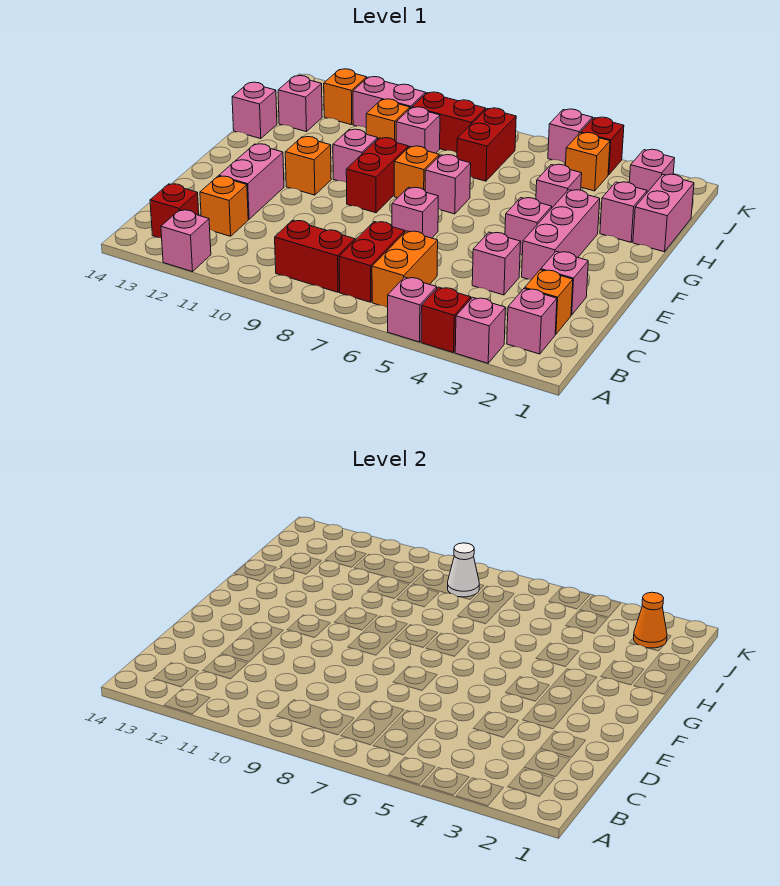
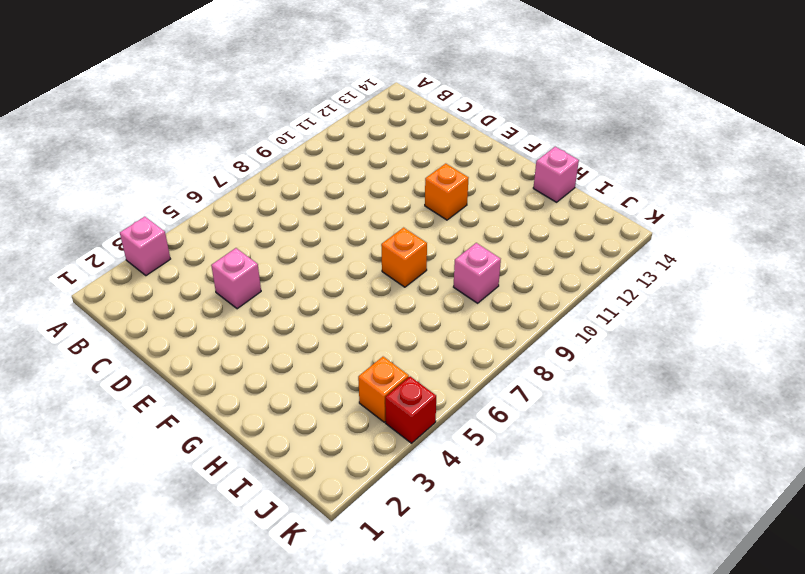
none -> red 1x1 brick [421,287,471,353]
none -> pink 1x1 brick [388,277,437,342]
none -> pink 1x1 brick [161,210,211,272]
none -> pink 1x1 brick [507,289,557,354]

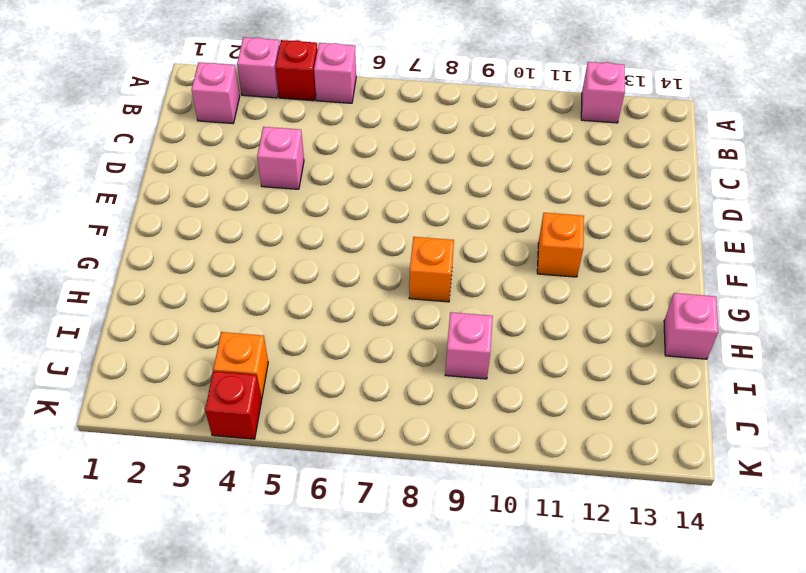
none -> orange 1x2 brick [372,231,438,308]
none -> red 1x2 brick [339,222,405,302]
none -> red 1x2 brick [275,220,355,292]
none -> red 1x1 brick [150,184,199,238]

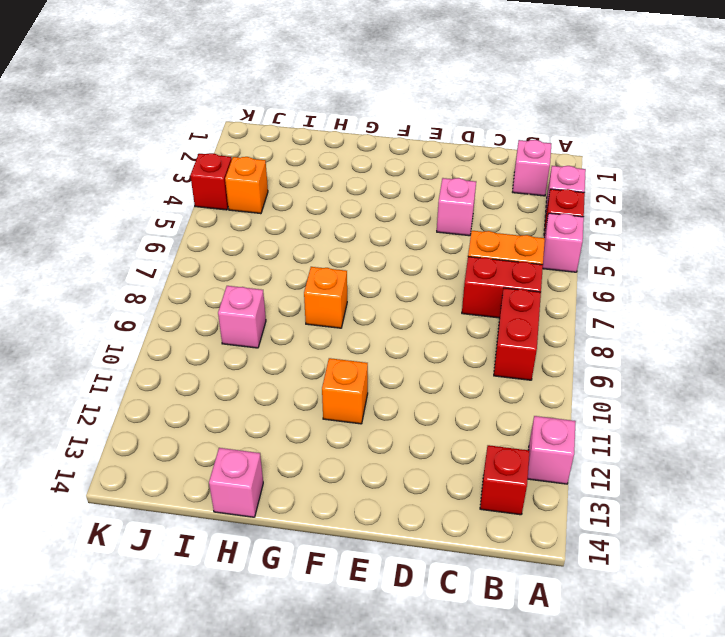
none -> orange 1x1 brick [525,270,573,334]
none -> orange 1x1 brick [200,176,248,236]
none -> pink 1x1 brick [541,251,588,315]
none -> pink 1x2 brick [219,144,284,219]

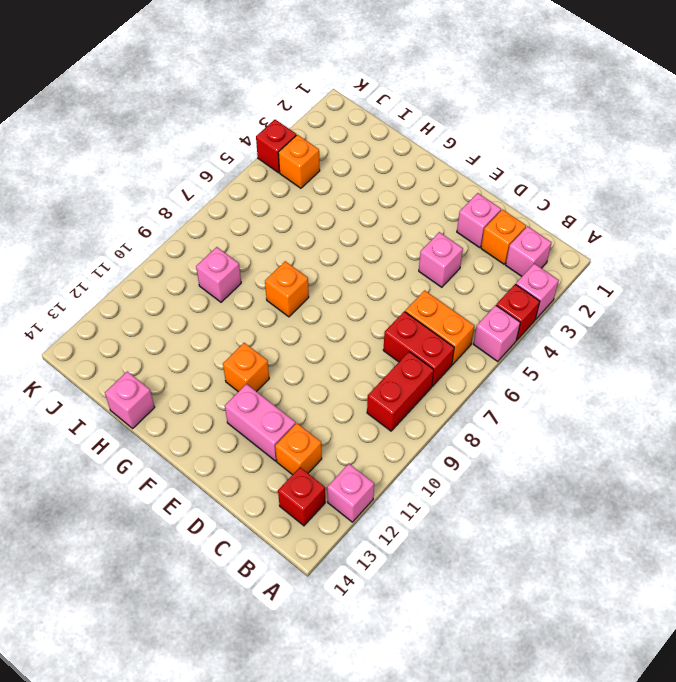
none -> pink 1x3 brick [522,190,600,280]
none -> pink 1x1 brick [392,187,438,238]
none -> pink 1x1 brick [505,198,552,255]
none -> red 1x2 brick [346,138,408,213]

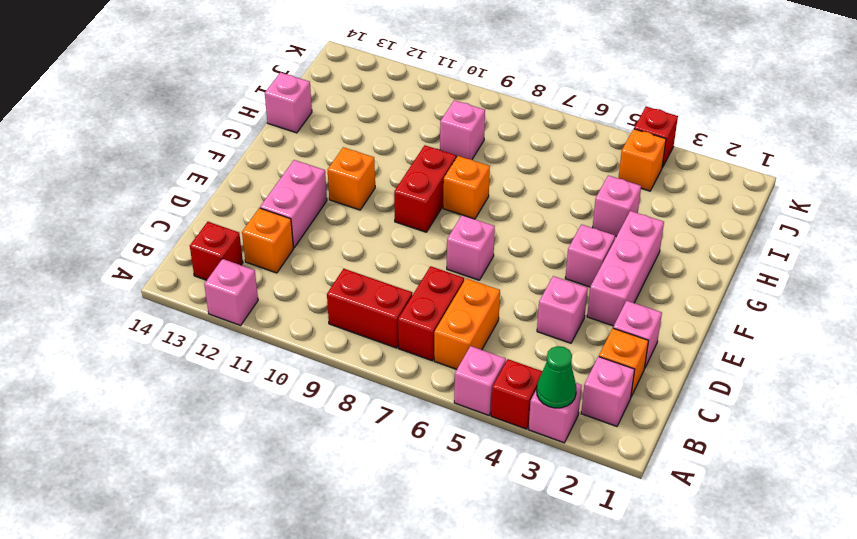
green 1x1 cone [537,346,576,408] -> none
none -> pink 1x1 brick [425,155,471,214]
none -> pink 1x1 brick [333,129,378,183]
none -> pink 1x2 brick [633,174,694,252]
none -> pink 1x1 brick [600,182,647,242]

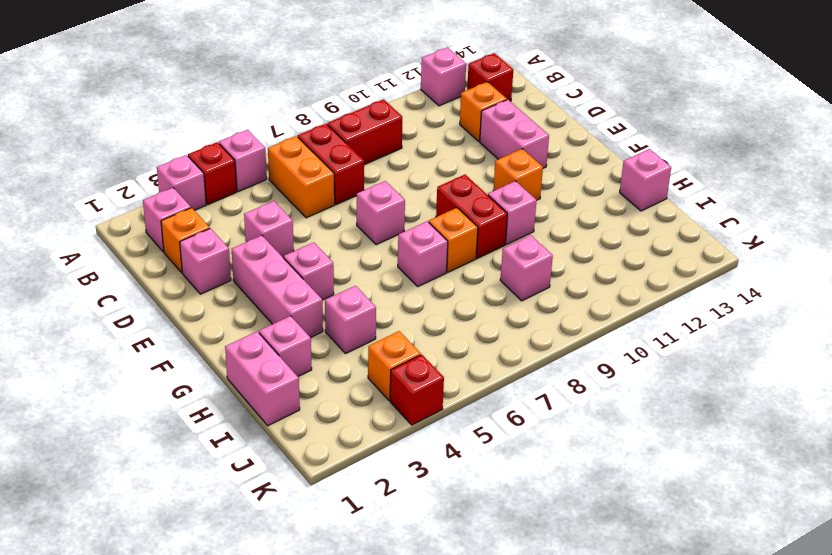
none -> red 1x2 brick [457,108,516,181]
none -> orange 1x1 brick [366,99,410,141]
none -> pink 1x1 brick [278,76,322,132]
none -> pink 1x1 brick [629,149,675,192]

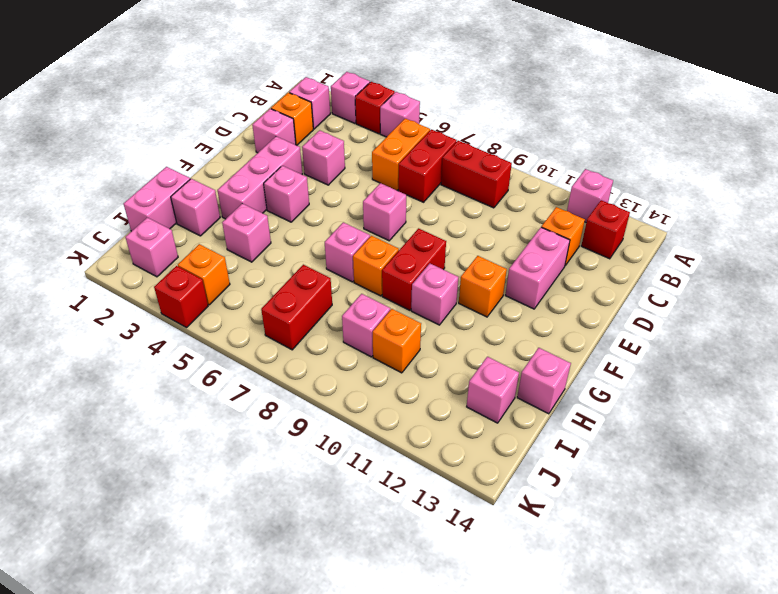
none -> red 1x2 brick [412,92,486,153]
none -> pink 1x2 brick [353,77,426,128]
none -> orange 1x1 brick [324,69,367,125]
none -> pink 1x1 brick [548,109,593,163]

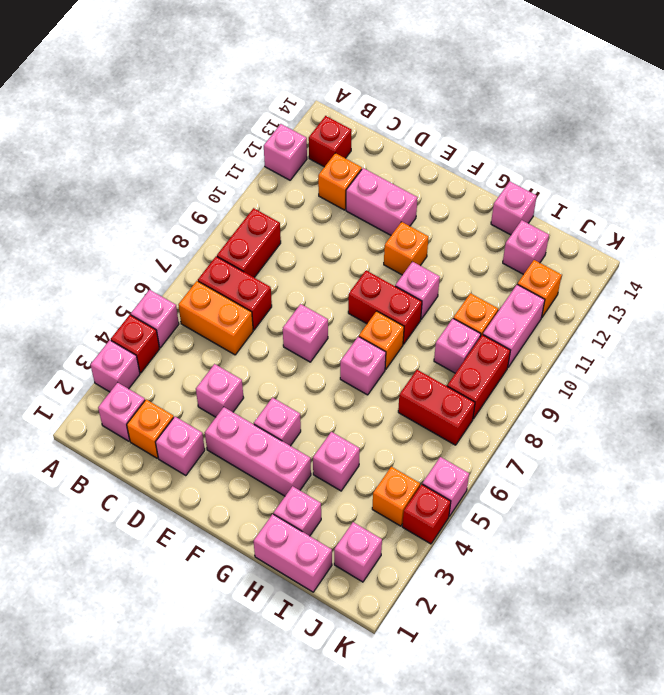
none -> orange 1x1 cone [634,592,667,648]
none -> white 1x1 cone [448,543,479,597]

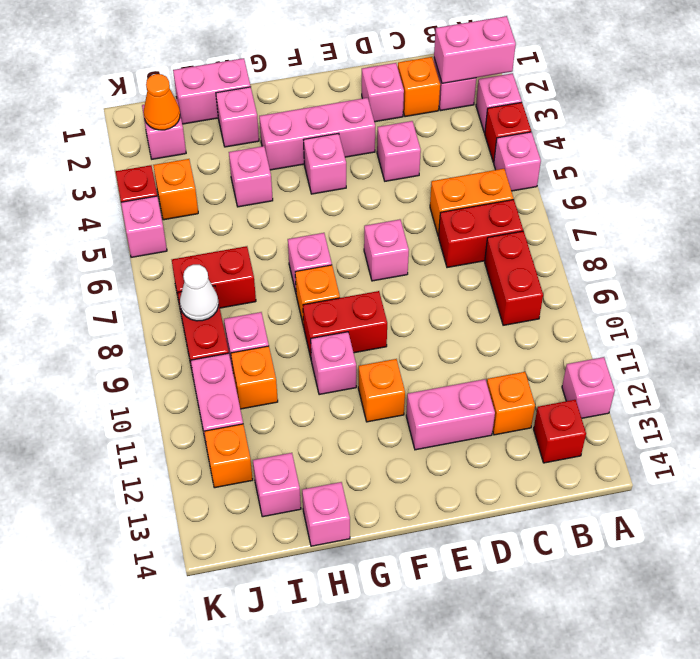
pink 1x2 brick [434,16,516,83] -> none

